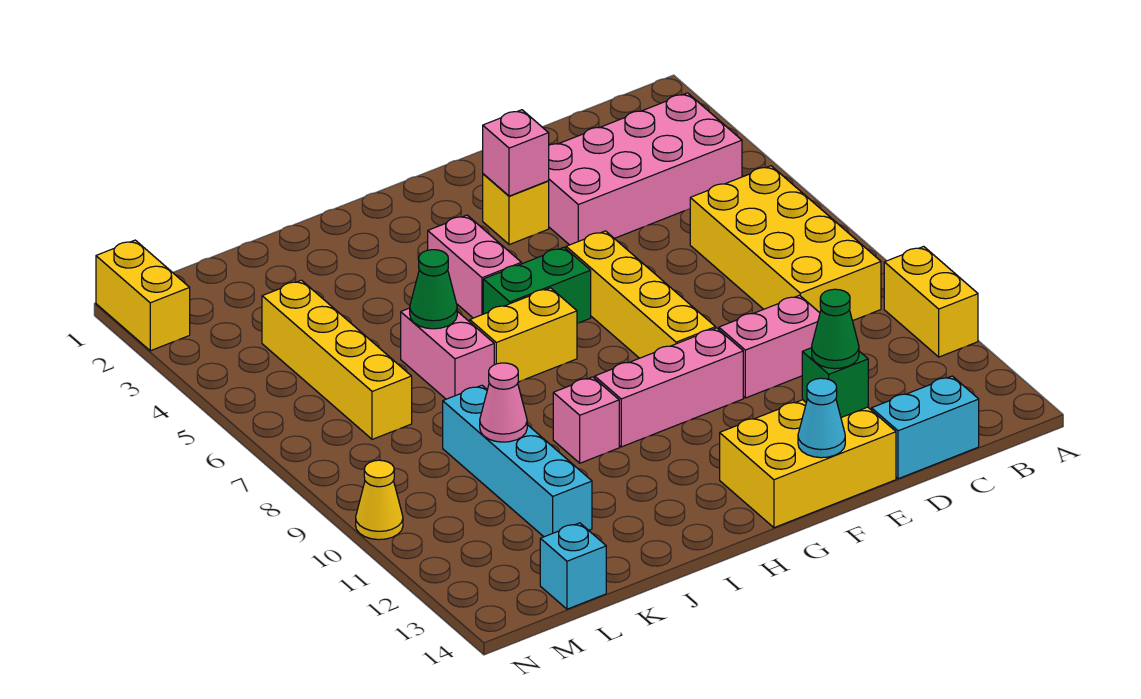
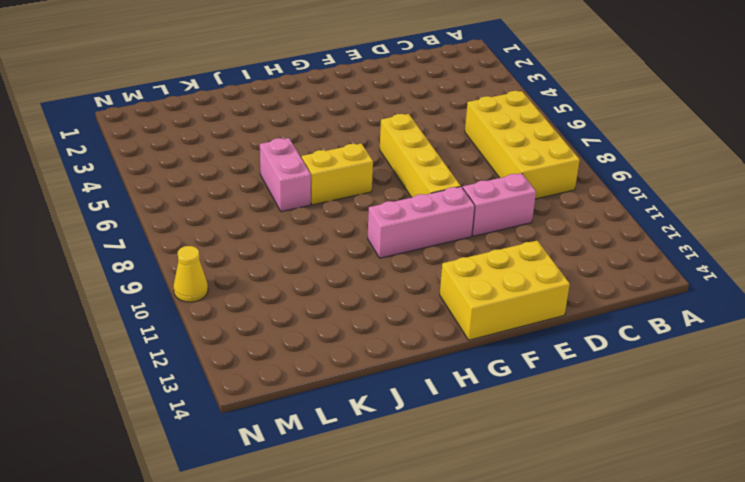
none -> yellow 1x2 brick [884,246,978,357]
none -> pink 2x4 brick [549,93,742,245]
none -> cyan 1x2 brick [872,376,979,479]

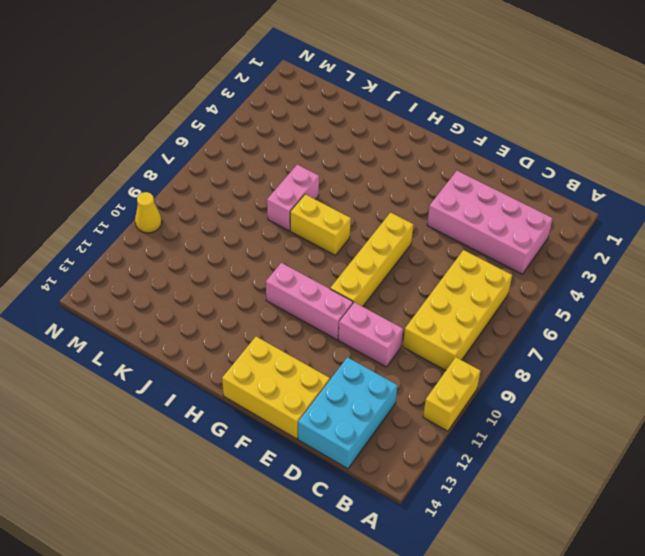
cyan 2x3 brick [298,357,397,469] -> cyan 1x2 brick [872,376,979,479]
none -> yellow 1x1 brick [483,174,549,245]
none -> green 1x2 brick [483,247,591,323]
none -> pink 1x2 brick [428,215,521,318]

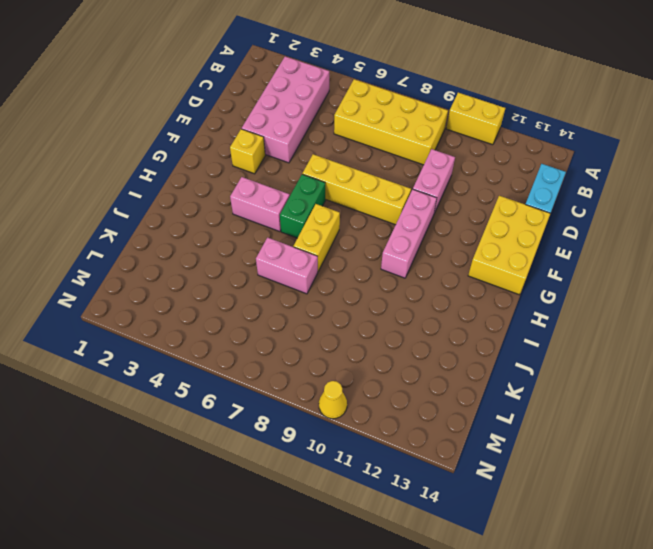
none -> pink 1x1 brick [553,377,619,463]
none -> cyan 1x4 brick [443,385,592,537]
none -> yellow 1x4 brick [262,280,412,439]

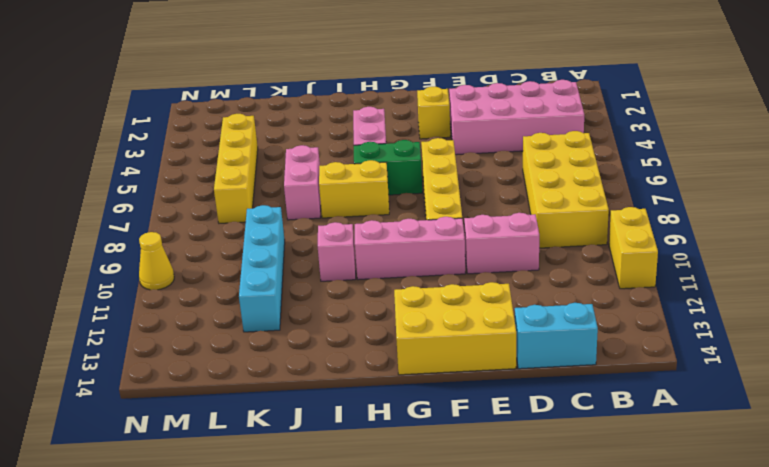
none -> cyan 1x1 brick [540,523,606,609]
none -> yellow 1x2 brick [96,240,190,351]
none -> green 1x1 brick [802,348,868,417]

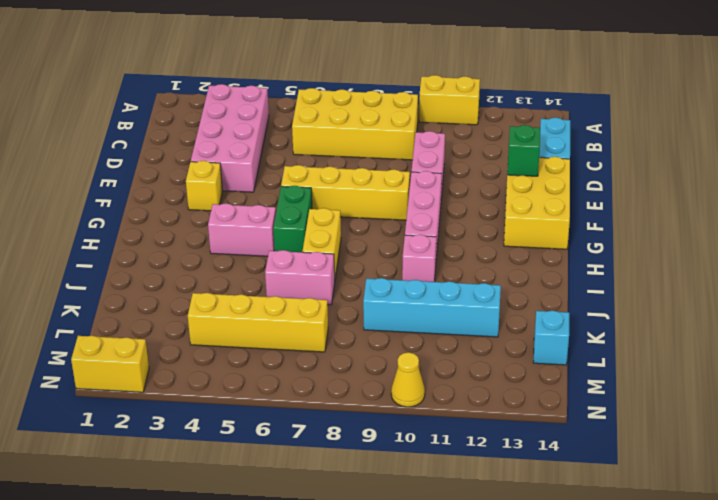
none -> pink 1x1 brick [483,110,549,196]
none -> cyan 1x1 cone [798,378,845,458]
none -> green 1x1 cone [410,250,457,329]

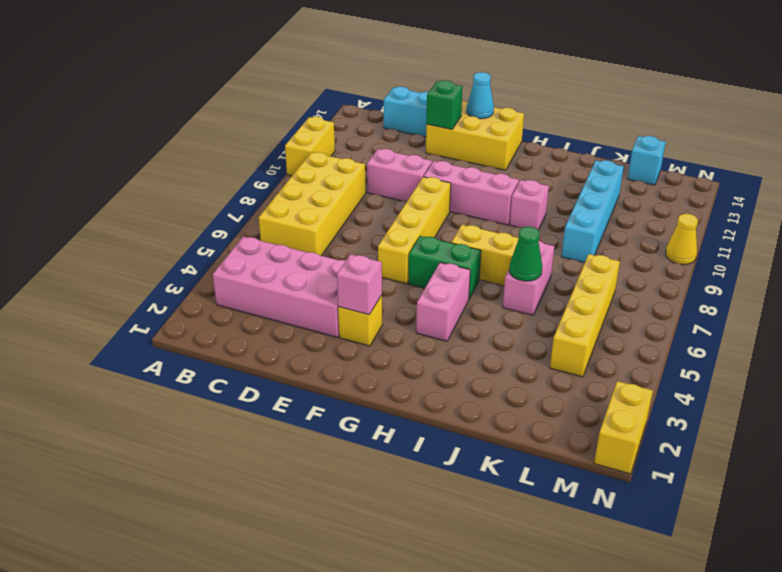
none -> pink 1x1 cone [480,363,527,442]
none -> green 1x1 cone [812,289,859,369]

